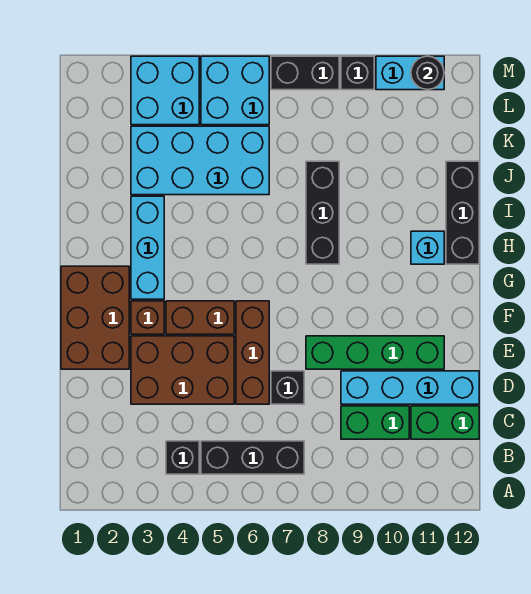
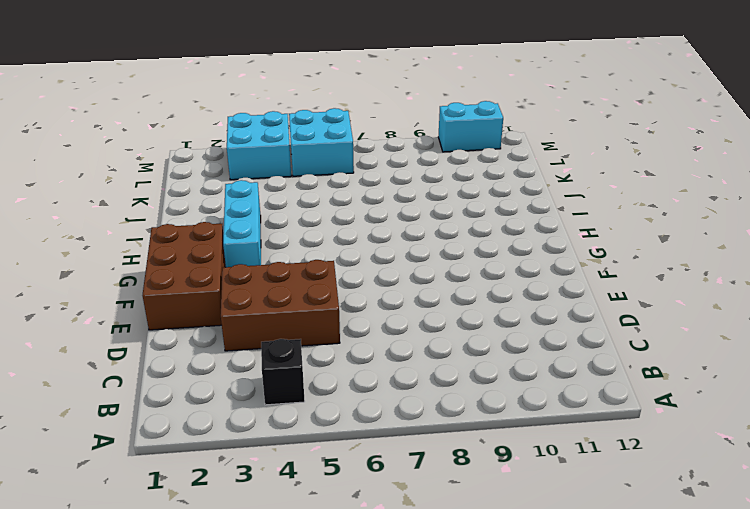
none -> black 1x3 brick [201,441,304,474]
none -> green 1x2 brick [341,406,409,439]
none -> green 1x2 brick [411,406,479,439]

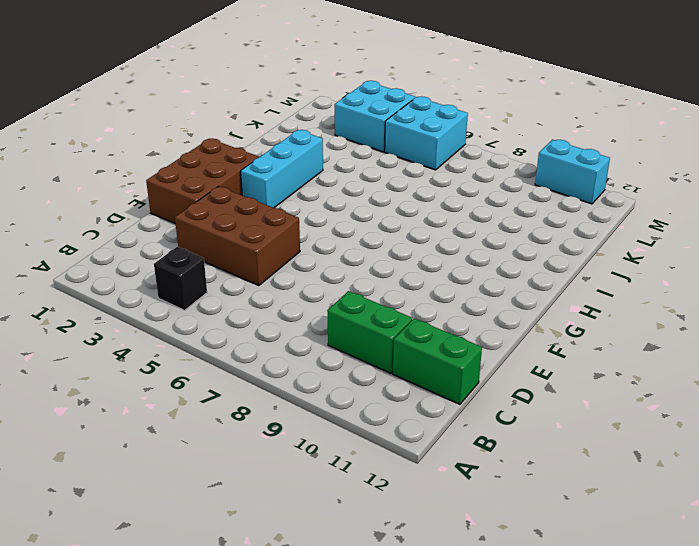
none -> black 1x3 brick [201,441,304,474]
none -> brown 1x3 brick [236,301,269,404]
none -> black 1x1 brick [271,371,304,404]

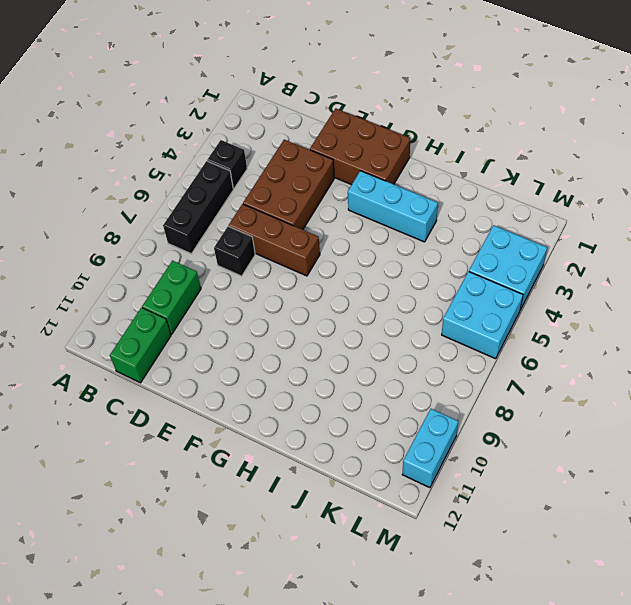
none -> cyan 1x4 brick [341,371,479,404]
none -> green 1x4 brick [306,336,444,369]
none -> brown 1x1 brick [131,301,164,334]

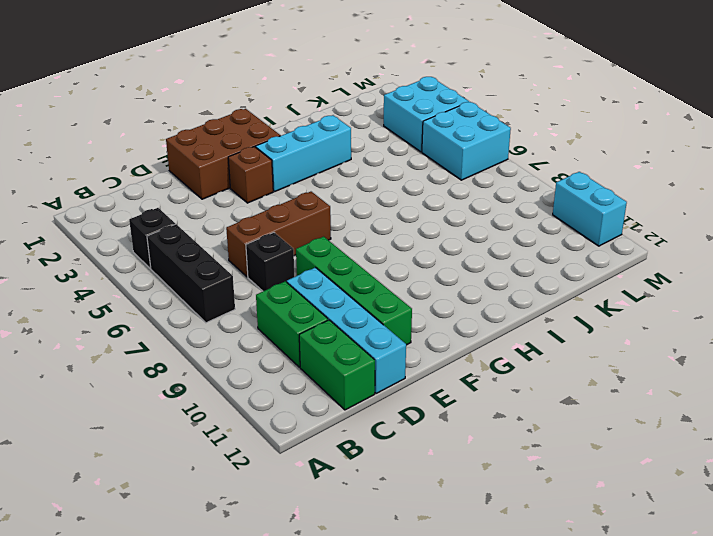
none -> brown 2x3 brick [131,336,234,404]
none -> brown 1x2 brick [166,301,234,334]
none -> black 1x3 brick [306,161,339,264]

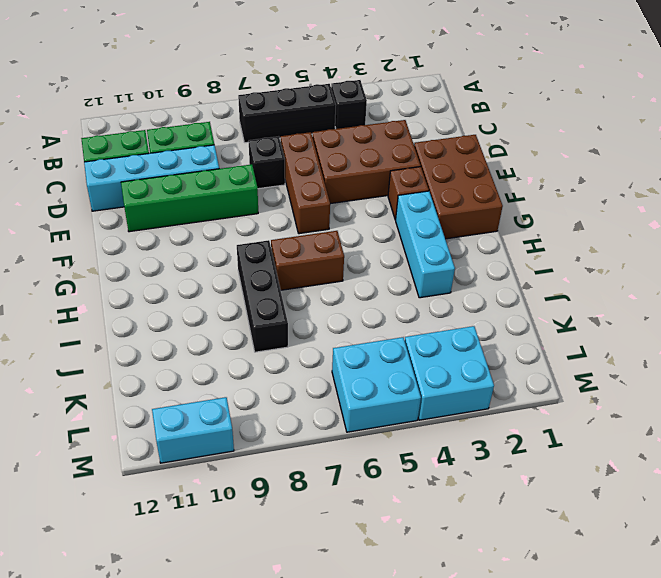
brown 1x2 brick [271,231,344,290] -> brown 1x2 brick moved to [166,301,234,334]
none -> cyan 1x1 brick [411,231,444,264]
none -> black 1x3 brick [446,161,479,264]
none -> cyan 2x4 brick [131,126,269,195]

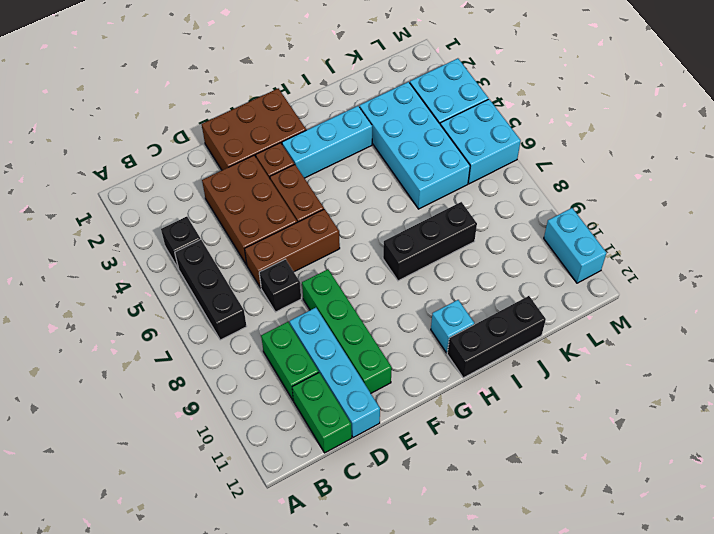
none -> black 1x2 brick [271,56,339,90]
none -> black 1x1 brick [341,56,374,90]
none -> black 1x1 round brick [411,56,444,90]

